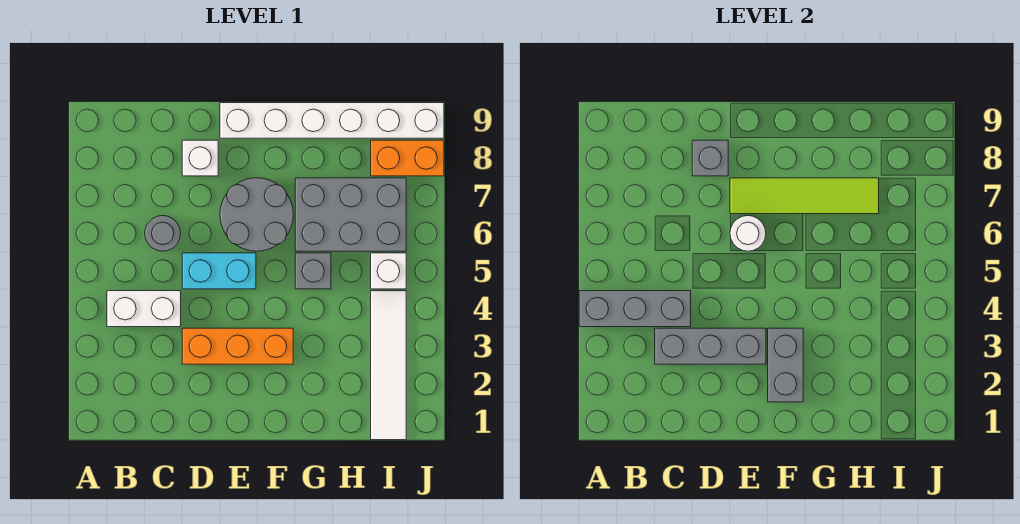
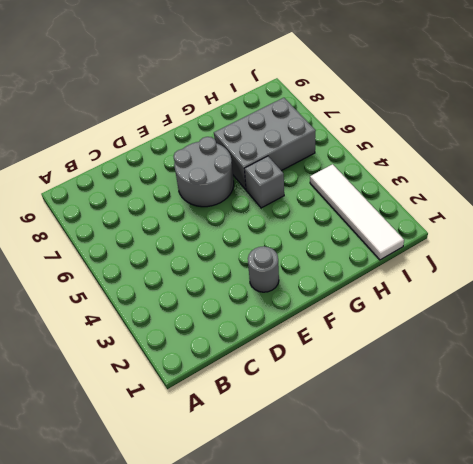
grey 1x1 round brick [248,246,279,292] -> grey 1x1 round brick moved to [145,216,181,251]
none -> white 1x2 brick [107,291,181,327]
none -> orange 1x3 brick [182,328,293,364]
none -> cyan 1x2 brick [182,253,256,289]

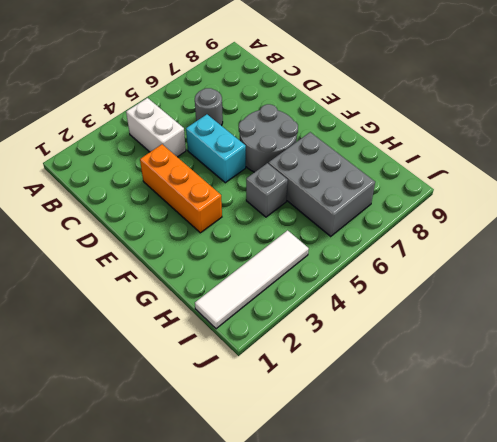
none -> white 1x1 brick [182,140,218,176]
none -> white 1x6 brick [220,103,444,138]
none -> white 1x1 brick [371,253,406,289]

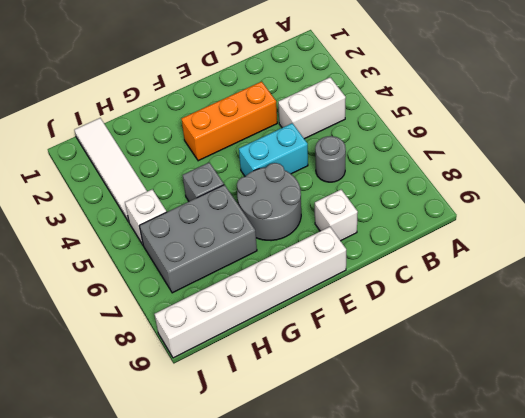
none -> orange 1x2 brick [371,140,444,176]
none -> grey 1x3 brick [579,291,691,327]
none -> grey 1x3 brick [655,328,766,364]

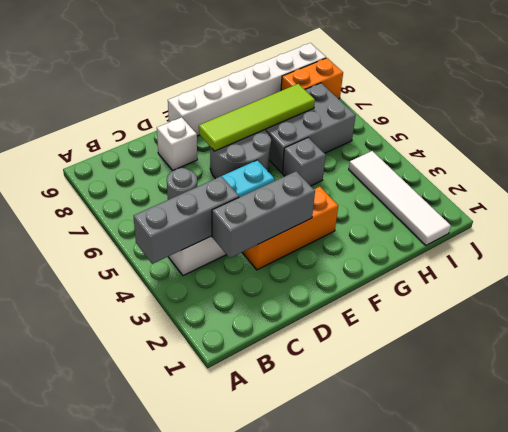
none -> white 1x1 brick [371,253,406,289]
none -> grey 1x1 brick [692,140,728,176]
none -> white 1x1 round brick [730,216,766,251]

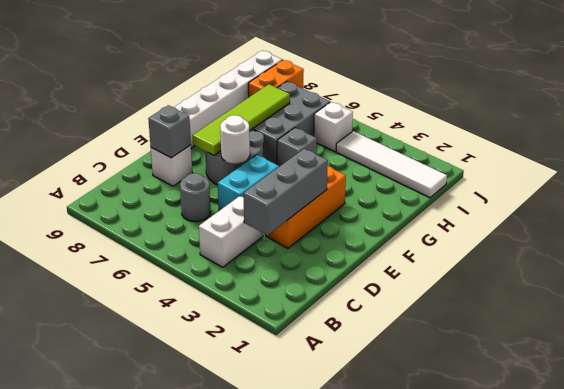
none -> grey 1x3 brick [579,291,691,327]
none -> grey 1x2 brick [768,328,803,402]

